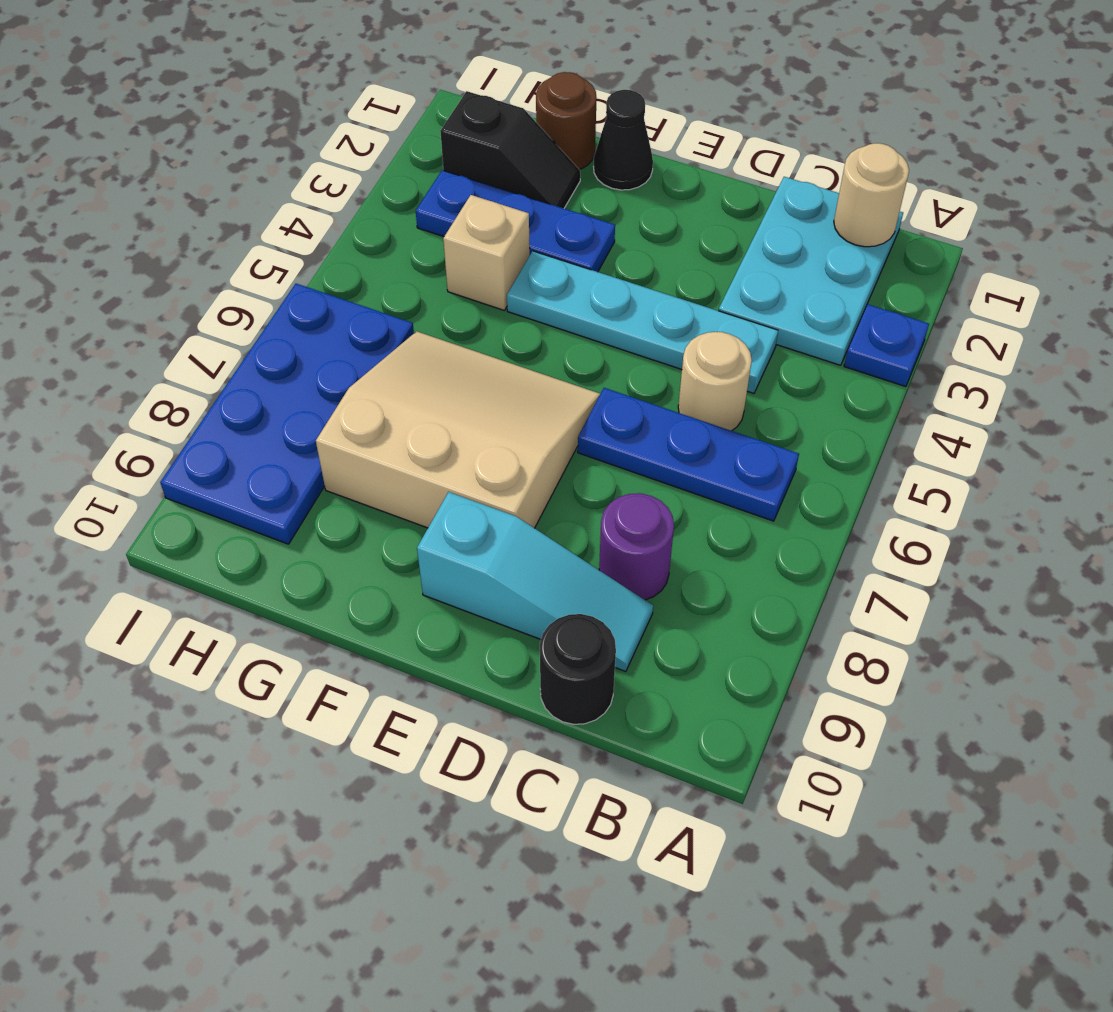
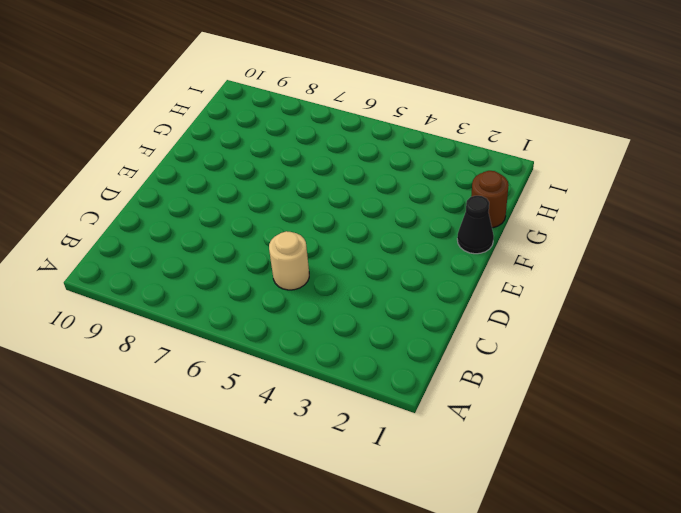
none -> blue 1x1 plate [844,304,929,387]
none -> cyan 2x3 plate [719,177,903,365]
none -> blue 1x3 plate [578,388,799,521]

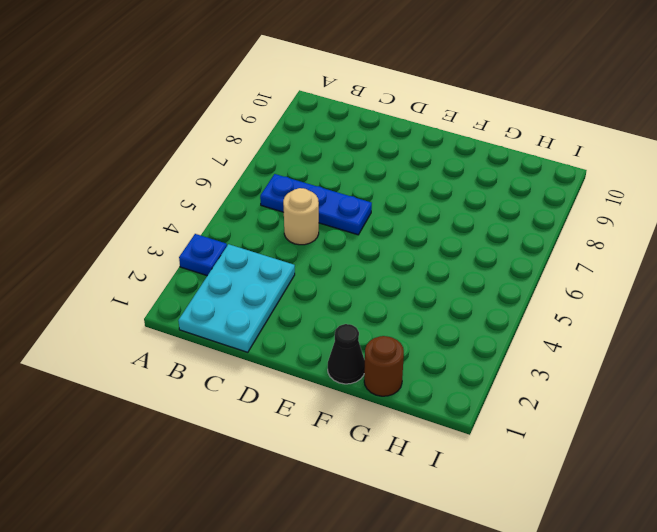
none -> cyan 1x4 plate [507,251,778,393]
none -> purple 1x1 round brick [599,493,674,600]
none -> cyan 1x3 slope [417,492,653,672]

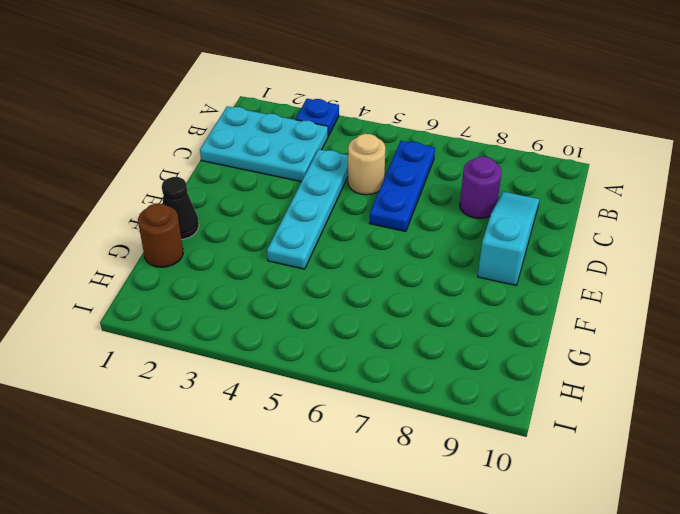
none -> black 1x1 round brick [540,614,616,724]
none -> tan 3x3 slope [316,331,600,528]
none -> blue 1x3 plate [416,170,615,272]

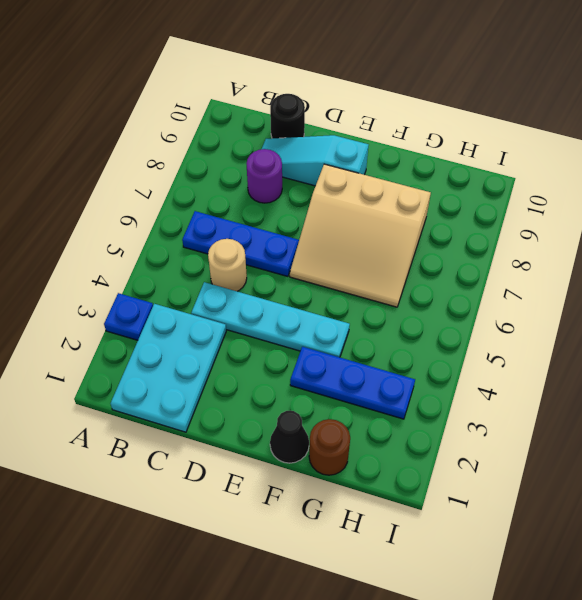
none -> black 1x2 slope [440,91,580,208]
none -> tan 1x1 brick [443,195,530,310]
none -> blue 2x4 plate [160,284,414,544]

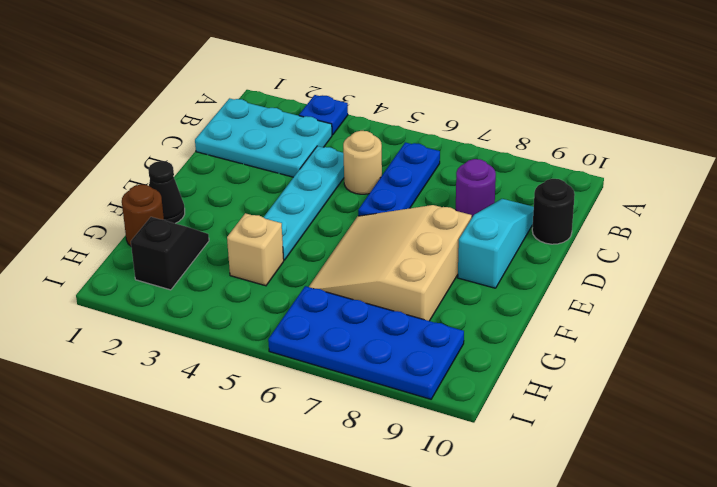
none -> blue 1x3 plate [416,170,615,272]
none -> tan 1x1 round brick [834,143,909,247]

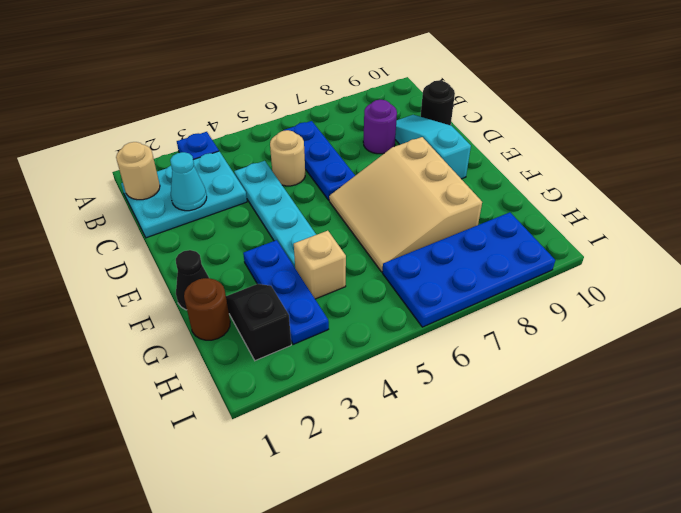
cyan 1x1 cone [170,152,207,211] -> none

